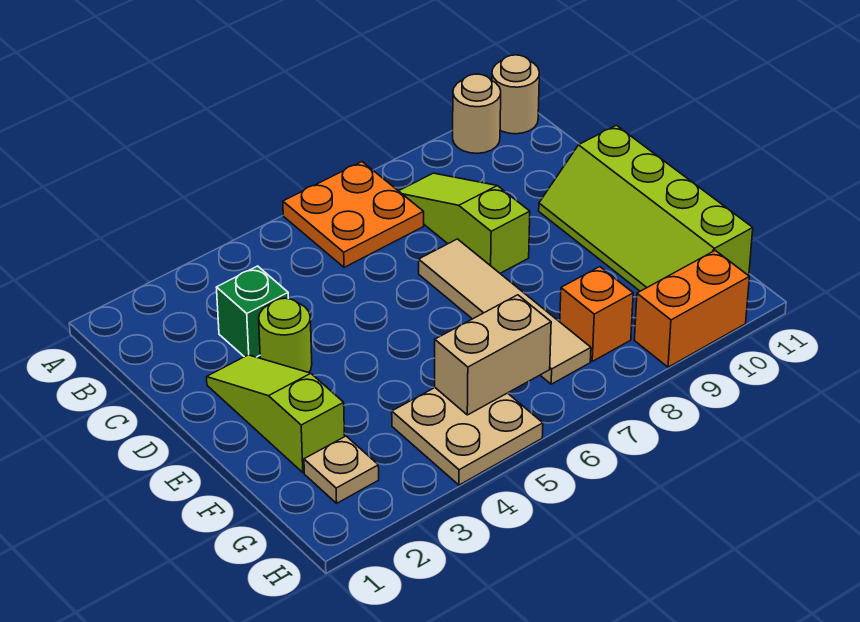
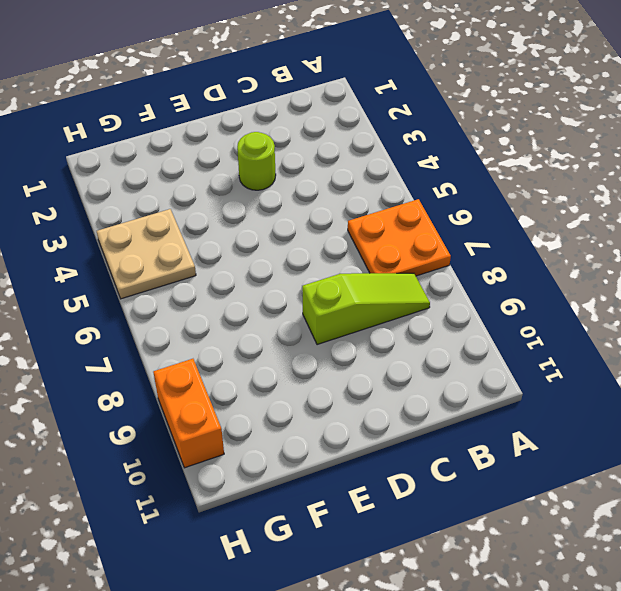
none -> tan 1x1 round brick [453,74,501,153]
none -> tan 1x1 round brick [492,55,539,134]
none -> green 1x1 brick [216,266,288,357]

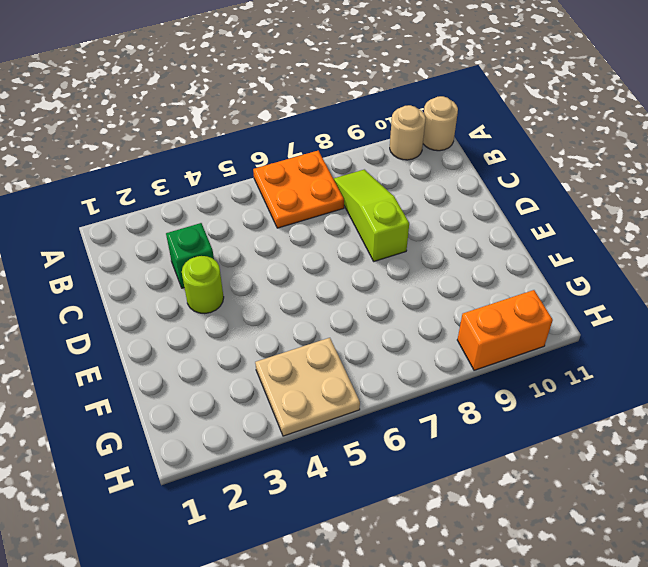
none -> lime 1x3 slope [207,355,345,473]
none -> tan 1x4 tile [419,239,591,384]
none -> lime 2x4 slope [539,125,753,291]

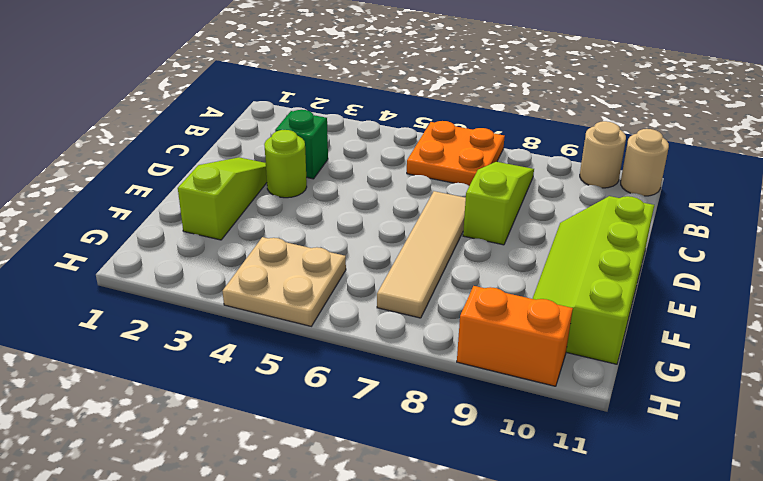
none -> tan 1x1 plate [304,436,379,503]
none -> orange 1x1 brick [560,267,633,361]
none -> tan 1x2 brick [435,295,551,415]

